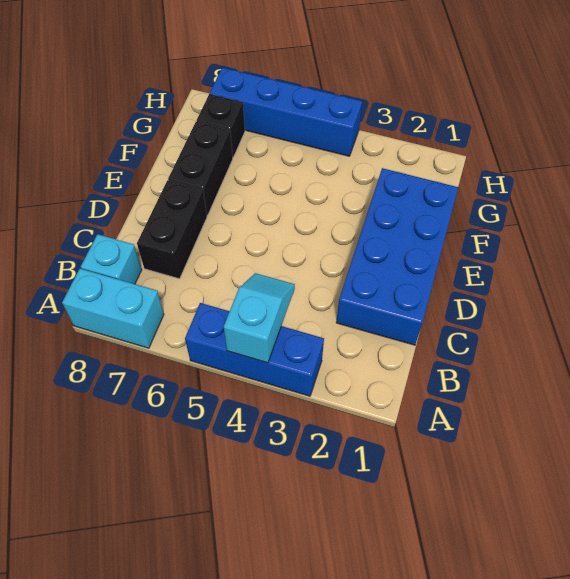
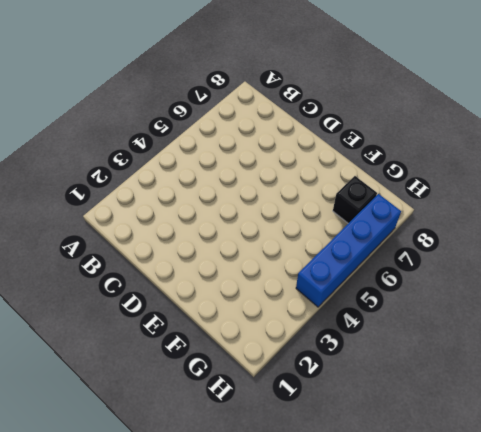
none -> blue 1x3 brick [185,303,324,396]
none -> cyan 1x2 brick [62,269,164,348]

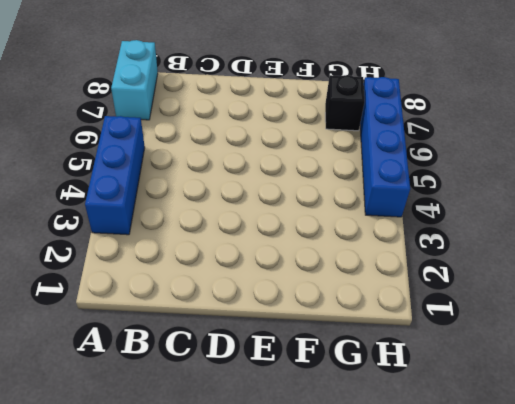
none -> cyan 1x1 brick [81,234,142,284]
none -> blue 2x4 brick [336,168,458,345]

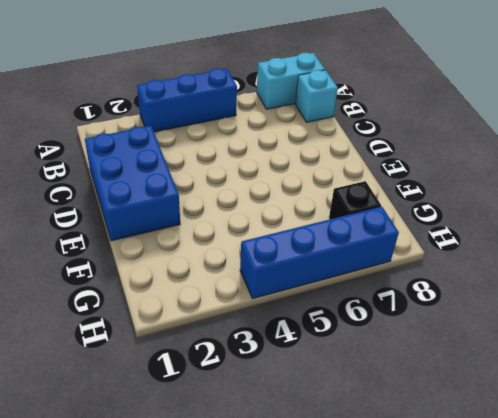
blue 2x3 brick [85,126,180,241] -> blue 2x4 brick [336,168,458,345]
none -> black 1x2 brick [137,180,207,279]
none -> black 1x2 brick [168,122,233,215]

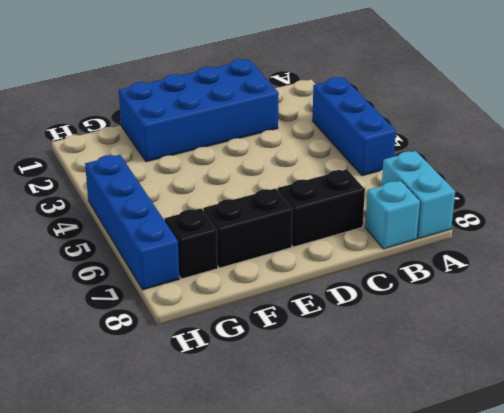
none -> cyan 1x2 slope [224,273,295,363]

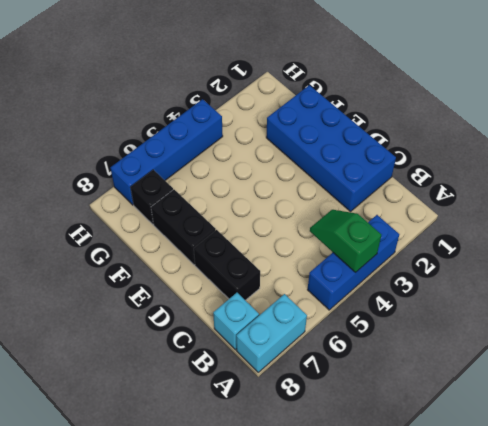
green 1x2 slope [310,210,381,272] -> cyan 1x2 slope [224,273,295,363]

